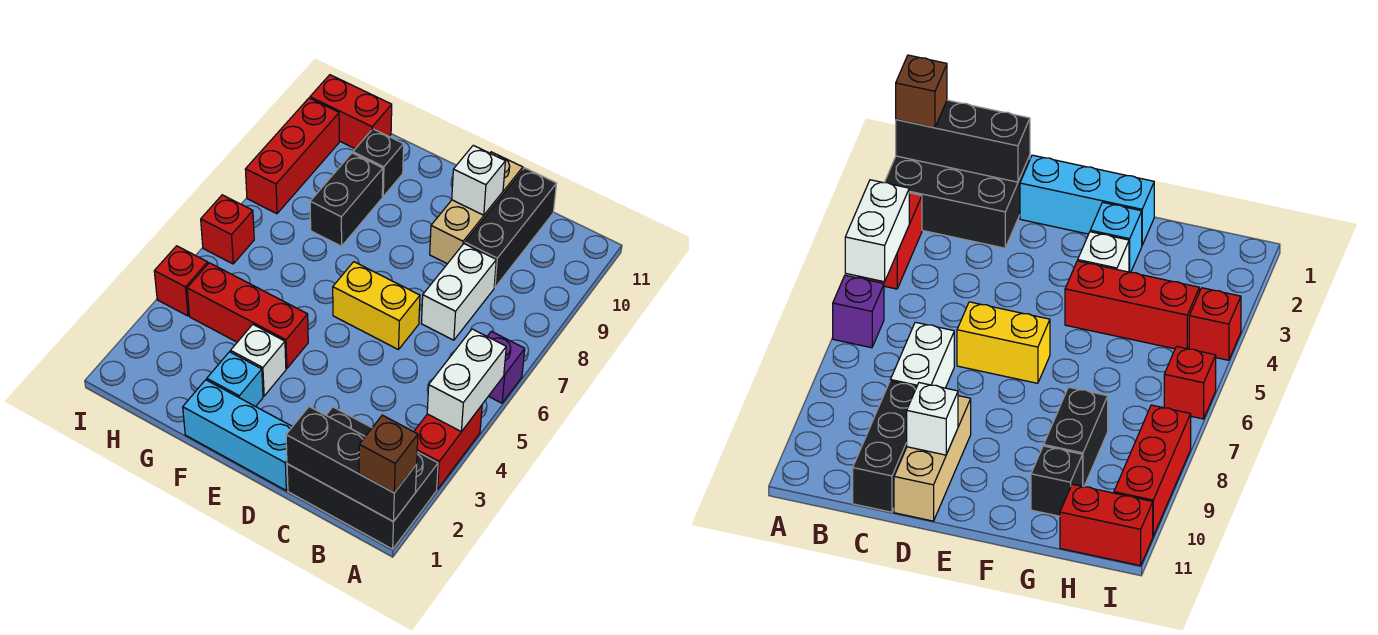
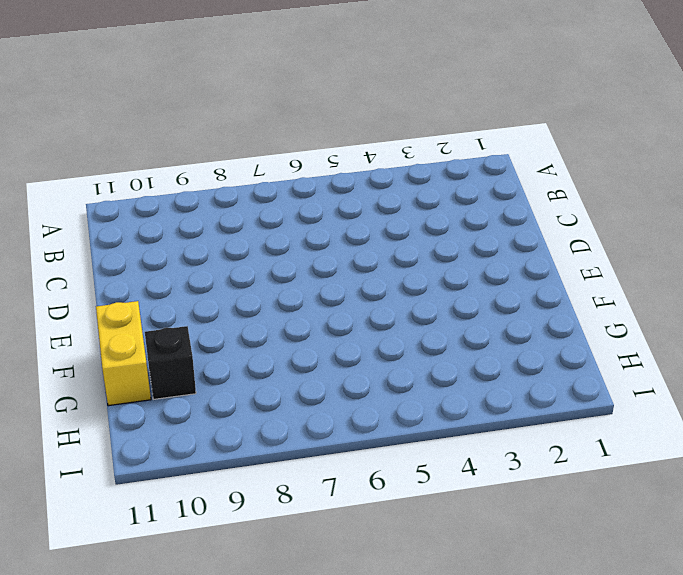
yellow 1x2 brick [96,301,151,406] -> yellow 1x2 brick moved to [333,262,420,350]
none -> black 2x3 brick [287,407,438,549]
none -> red 1x2 brick [414,405,482,489]
none -> purple 1x1 brick [487,331,525,403]

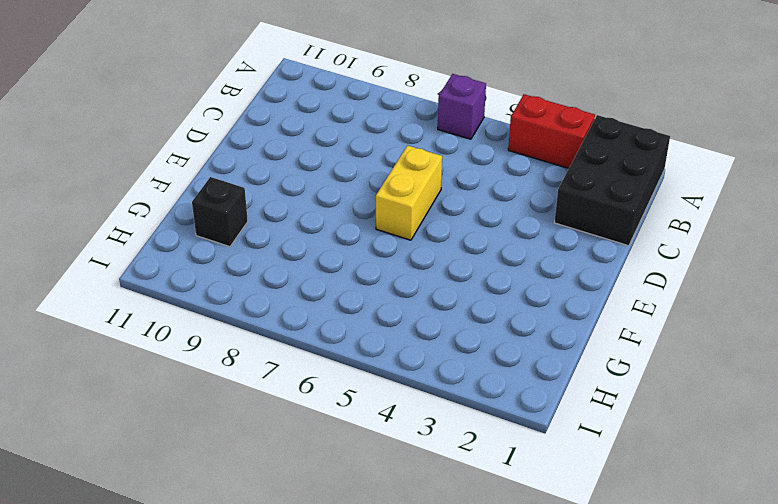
none -> white 1x2 brick [421,244,496,340]
none -> black 1x3 brick [465,168,557,287]
none -> cyan 1x3 brick [183,380,292,490]

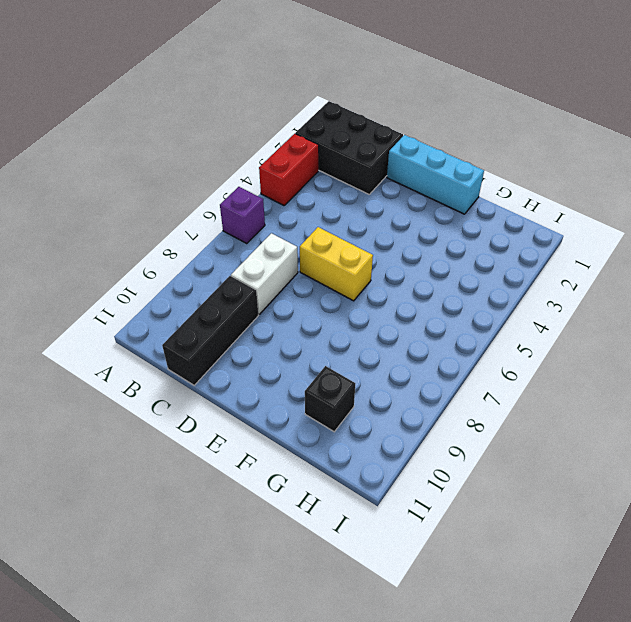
none -> tan 1x3 brick [430,152,523,264]
none -> cyan 1x1 brick [207,352,263,407]
none -> white 1x1 brick [231,324,286,396]

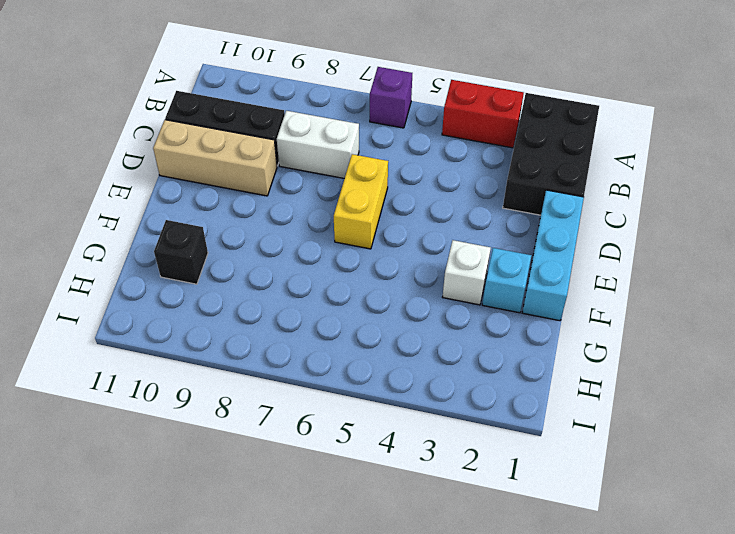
none -> red 1x3 brick [187,263,308,368]
none -> black 1x2 brick [310,153,383,246]
none -> red 1x2 brick [310,75,392,149]

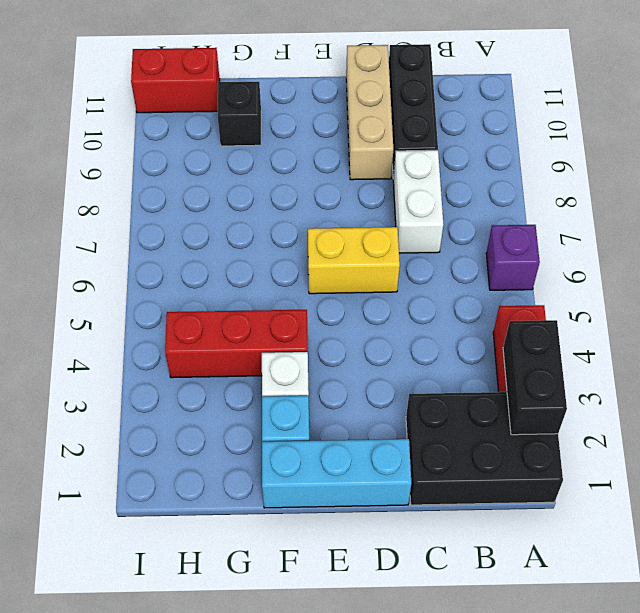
black 1x2 brick [503,320,567,435] -> black 1x2 brick moved to [310,153,383,246]
none -> red 1x1 brick [154,246,208,316]
none -> red 1x1 brick [201,195,254,264]
none -> red 1x3 brick [245,98,339,214]

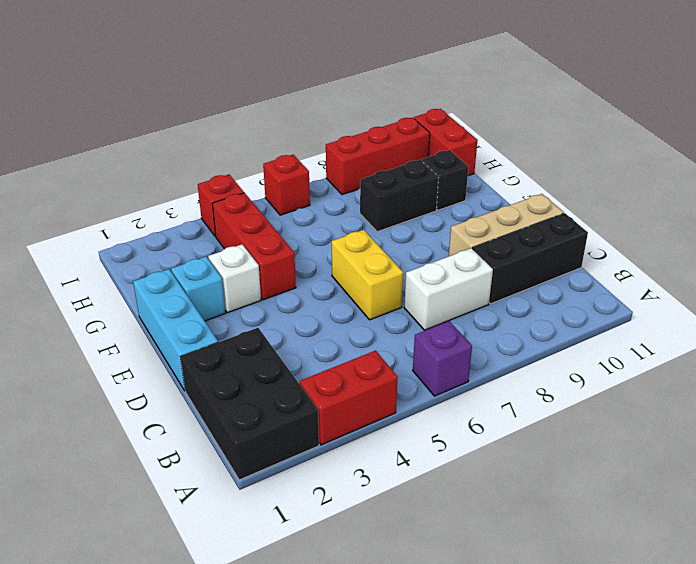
none -> black 1x3 brick [286,407,417,522]
none -> white 1x2 brick [427,329,506,431]
none -> white 1x1 brick [452,145,505,215]

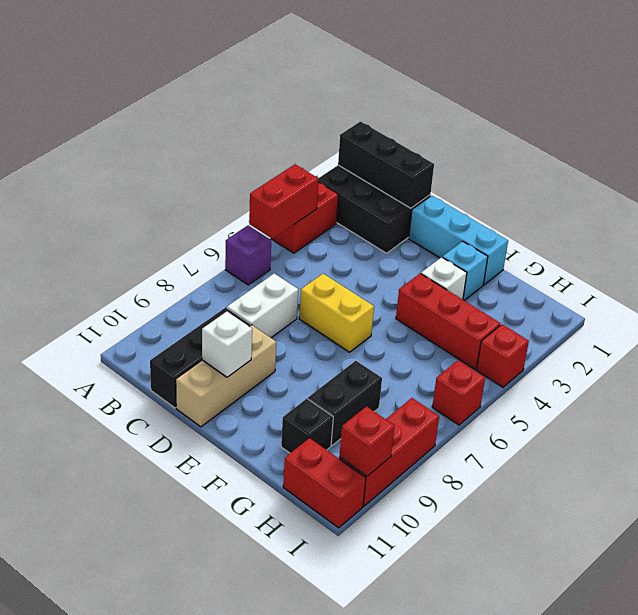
red 1x2 brick [249,164,319,239] -> white 1x2 brick [427,329,506,431]
red 1x1 brick [339,407,395,476] -> none
none -> brown 1x1 brick [359,415,418,493]

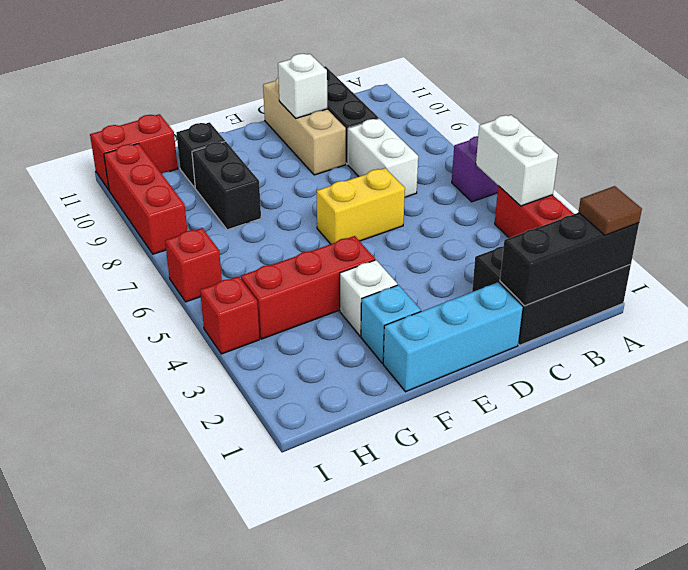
brown 1x1 tile [579,186,642,235] -> brown 1x1 brick [359,415,418,493]

